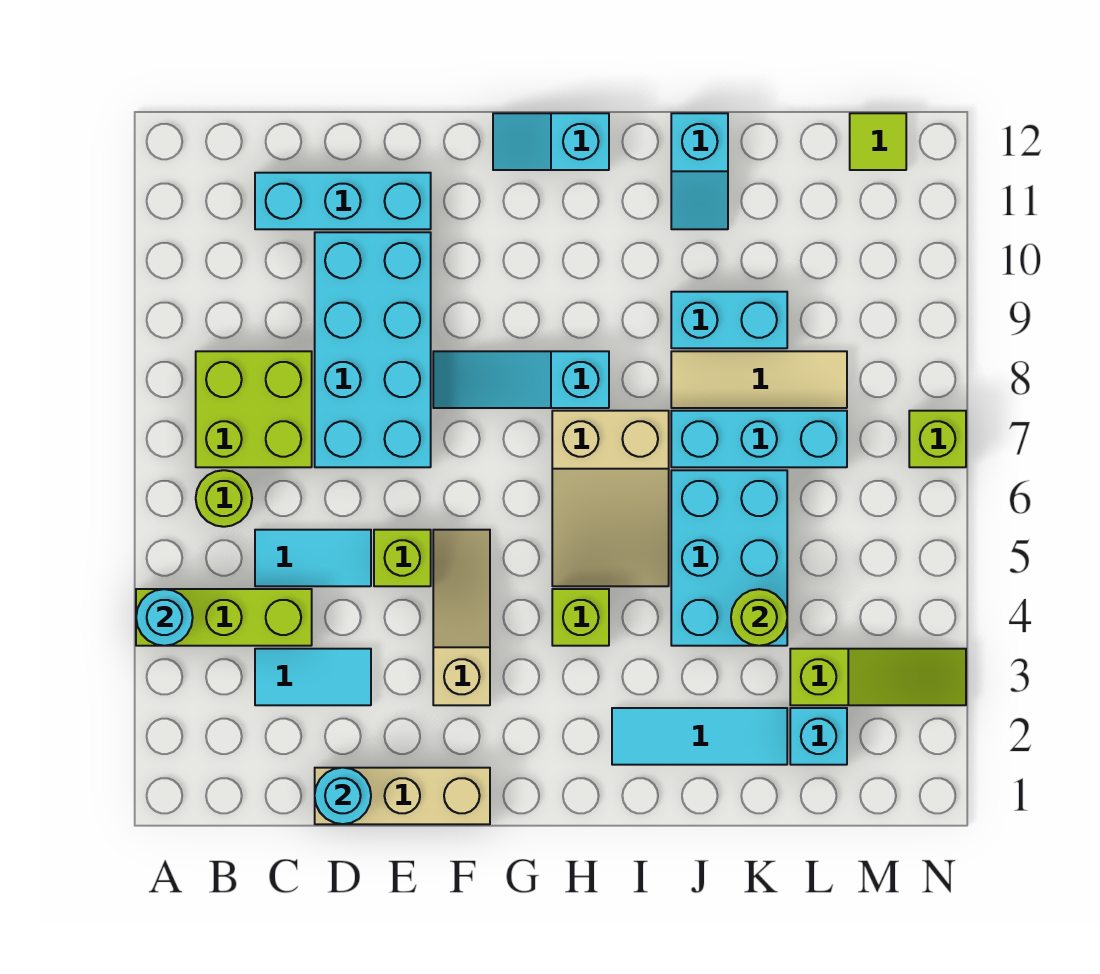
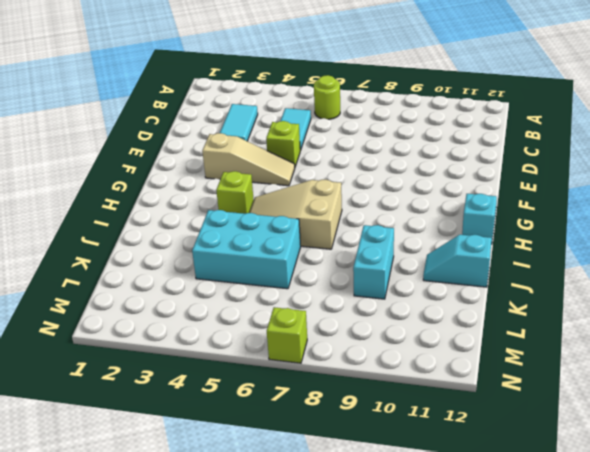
none -> lime 1x3 brick [136,589,312,646]
none -> lime 2x2 brick [196,351,312,467]
none -> cyan 1x3 brick [255,173,431,229]

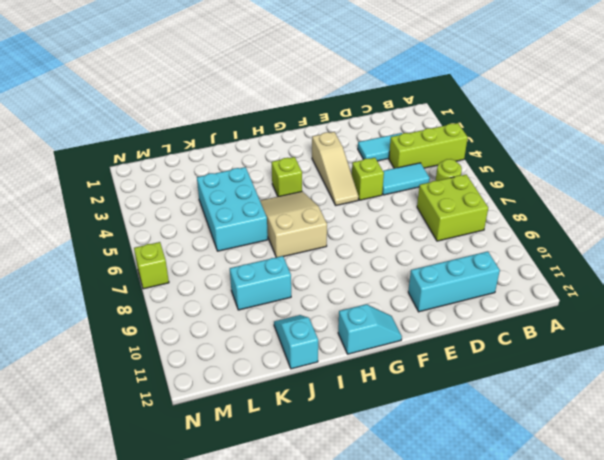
none -> tan 1x3 brick [315,768,490,824]
none -> cyan 2x4 brick [315,232,431,467]
none -> cyan 1x3 slope [433,351,609,408]

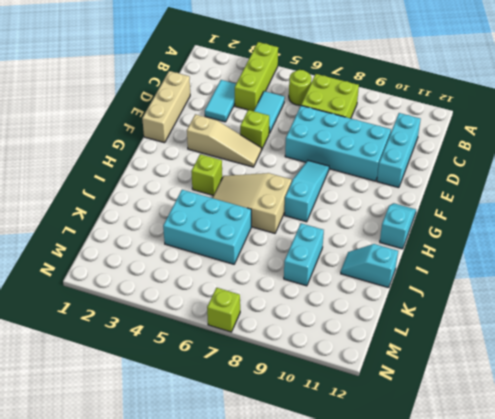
none -> cyan 1x3 tile [612,708,787,765]
none -> cyan 1x3 brick [671,411,847,467]
none -> tan 1x3 tile [671,351,847,408]

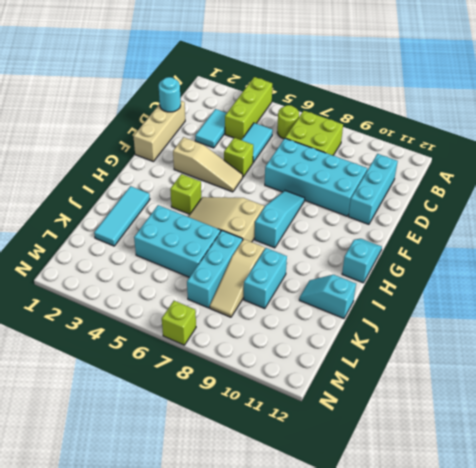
tan 1x3 slope [210,239,265,317] -> tan 1x3 tile [671,351,847,408]
none -> cyan 1x1 brick [790,708,847,765]
none -> lime 1x3 slope [790,649,966,705]
none -> lime 1x1 tile [850,113,906,170]

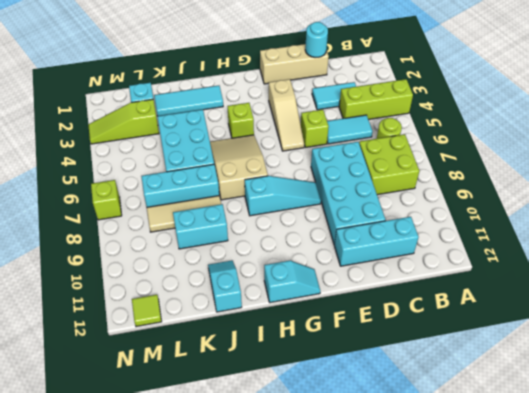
none -> cyan 1x1 round brick [136,589,193,646]
none -> lime 1x1 round brick [731,589,787,646]

